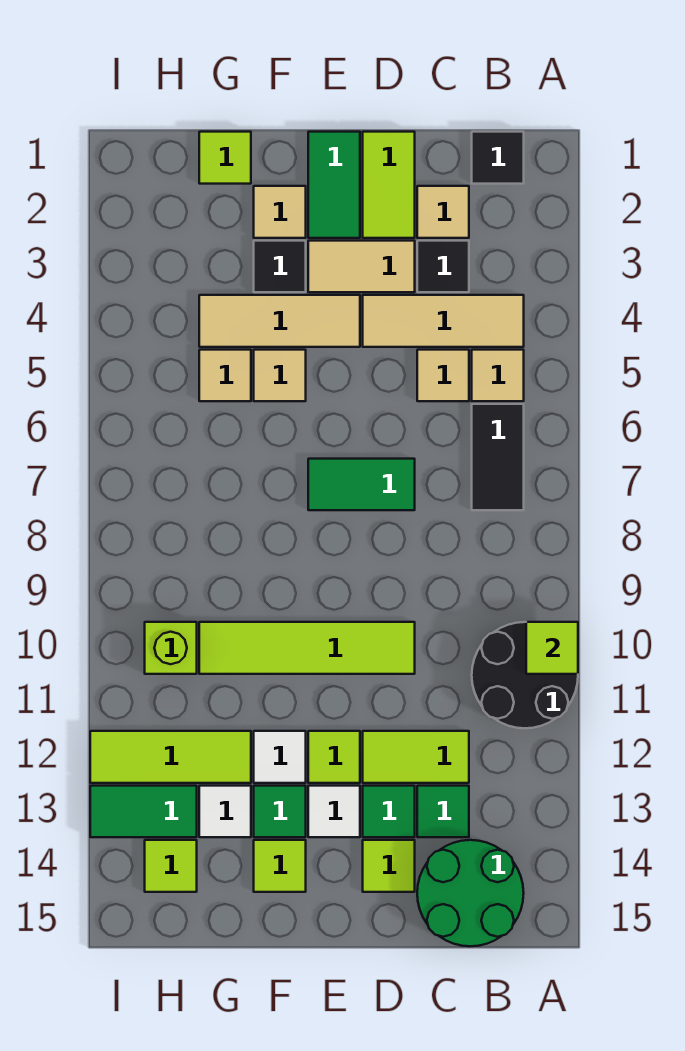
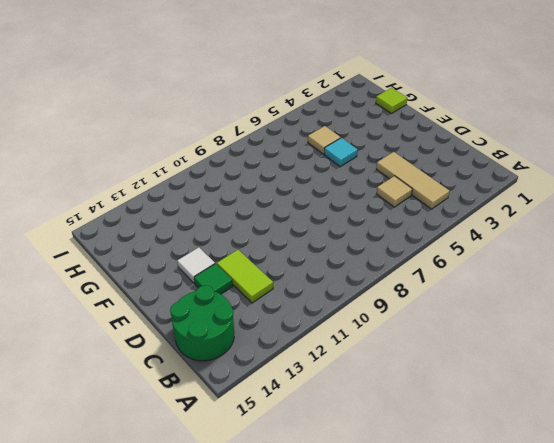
cyan 1x1 tile [324,138,358,167] -> tan 1x1 tile [254,350,306,401]
none -> black 2x2 round brick [472,622,578,728]
none -> black 1x1 tile [472,132,524,184]
none -> tan 1x1 tile [472,350,524,401]
none -> black 1x2 tile [472,404,524,510]

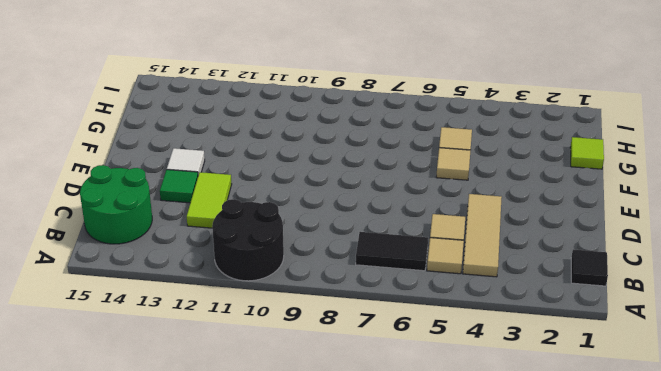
none -> tan 1x1 tile [417,186,469,238]
none -> black 1x1 tile [417,241,469,292]
none -> green 1x1 tile [417,786,469,837]
none -> lime 1x2 tile [363,132,415,238]

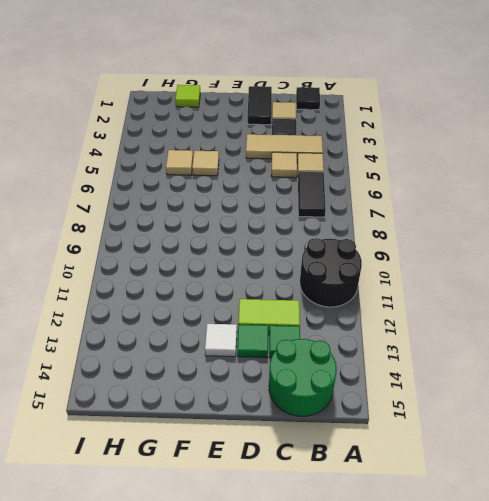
black 1x2 tile [248,86,272,125] -> lime 1x2 tile [363,132,415,238]
none -> tan 1x2 tile [308,241,415,292]
none -> green 1x2 tile [308,459,415,510]
none -> lime 1x4 tile [199,622,415,674]
none -> lime 1x1 tile [363,840,415,892]

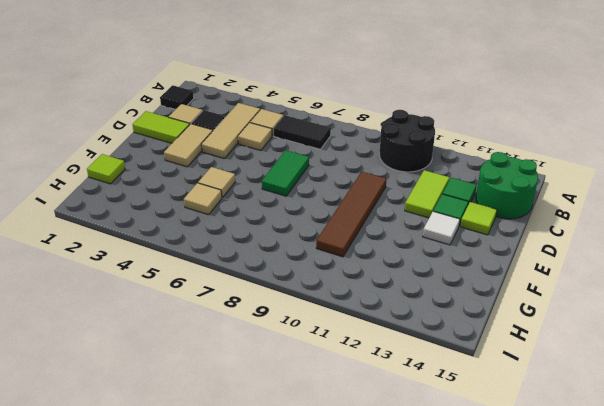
brown 1x4 tile [316,172,386,257] -> lime 1x4 tile [199,622,415,674]
none -> green 1x2 tile [308,132,360,238]
none -> tan 1x3 tile [199,295,360,347]
none -> lime 1x1 tile [308,731,360,783]
none -> tan 1x1 tile [254,186,306,238]

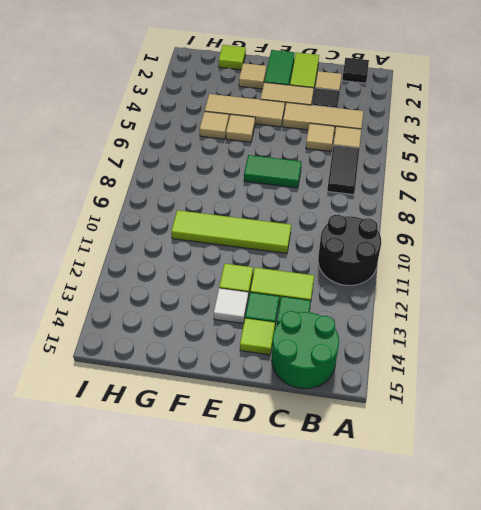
none -> black 1x1 tile [254,241,306,292]
none -> white 1x1 tile [254,731,306,783]
none -> green 1x1 tile [254,786,306,837]
none -> lime 1x1 tile [254,840,306,892]

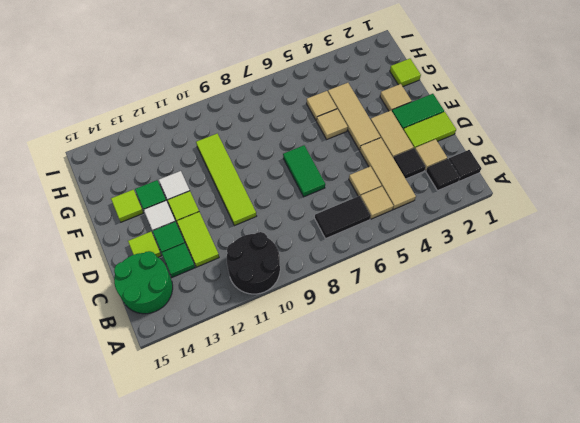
black 1x1 tile [426,159,460,190] -> black 1x1 tile moved to [254,241,306,292]
none -> lime 1x3 tile [90,731,251,783]
none -> white 1x1 tile [199,786,251,837]
none -> lime 1x1 brick [145,622,197,674]
none -> green 1x2 tile [90,786,197,837]

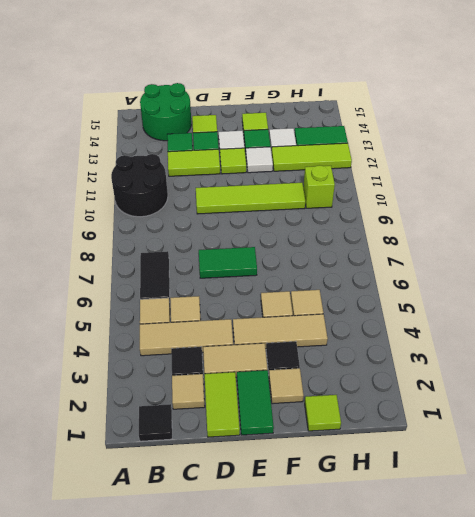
none -> lime 1x1 tile [145,840,197,892]
none -> lime 1x1 tile [526,622,578,674]

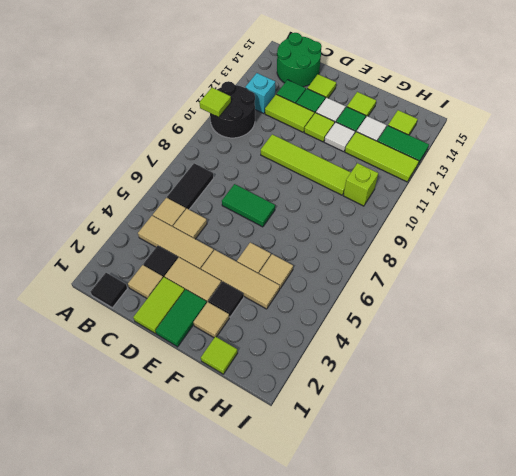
cyan 1x1 brick [245,73,275,114] -> none

